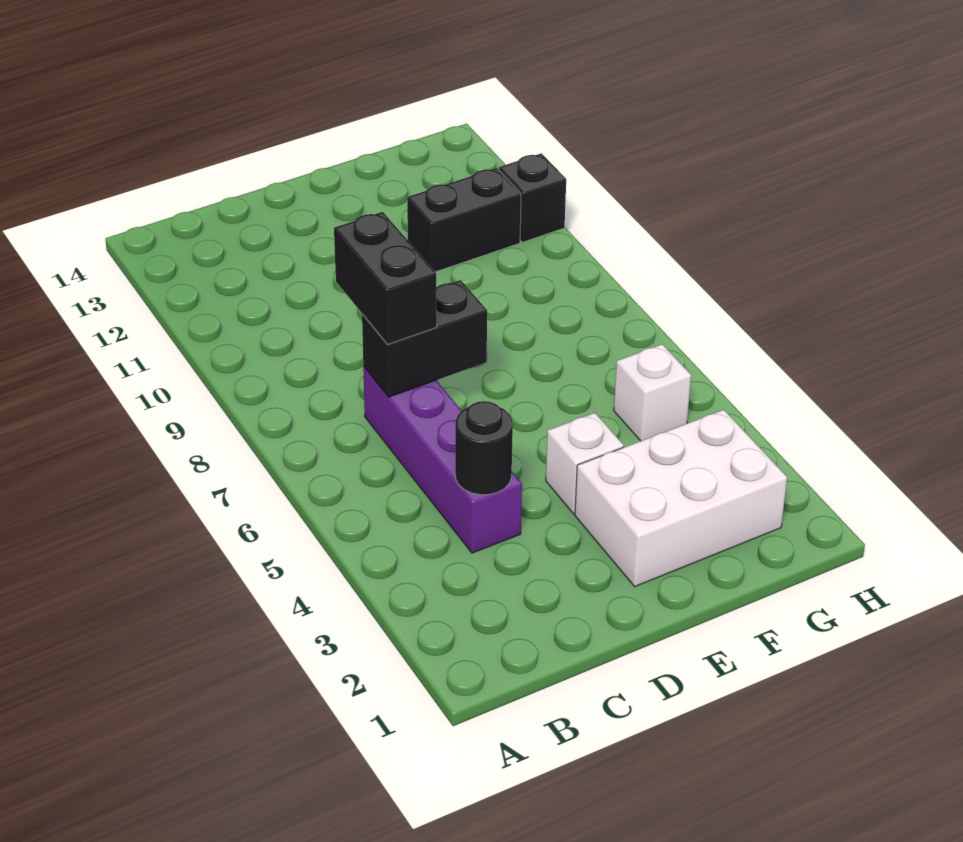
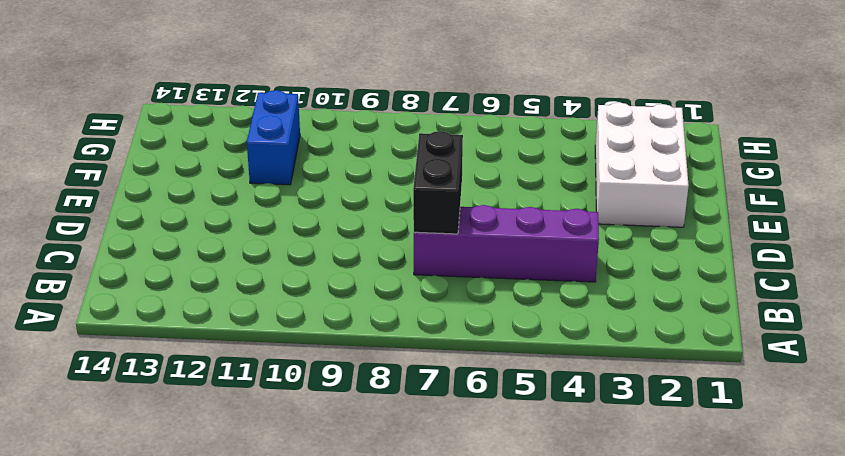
blue 1x2 brick [247,90,300,185] -> black 1x2 brick [407,168,521,272]
none -> white 1x1 brick [546,413,624,514]
none -> white 1x1 brick [614,344,691,441]

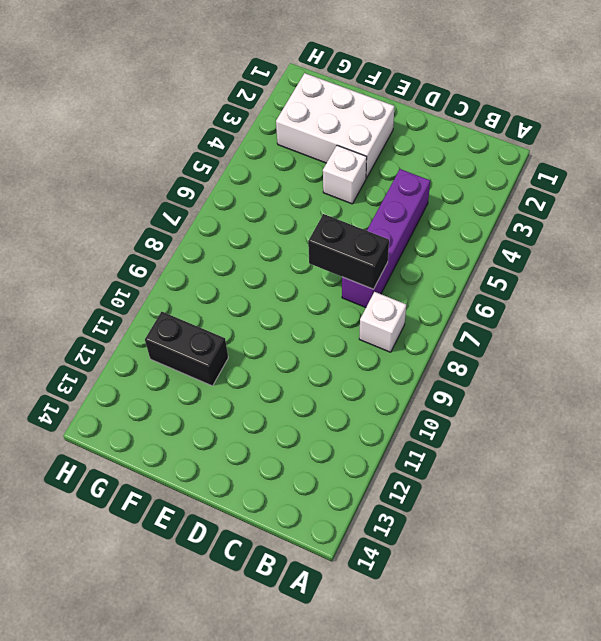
white 1x1 brick [359,292,406,352] -> white 1x1 brick moved to [614,344,691,441]
none -> black 1x1 brick [499,153,566,242]
none -> black 1x1 round brick [455,401,513,495]

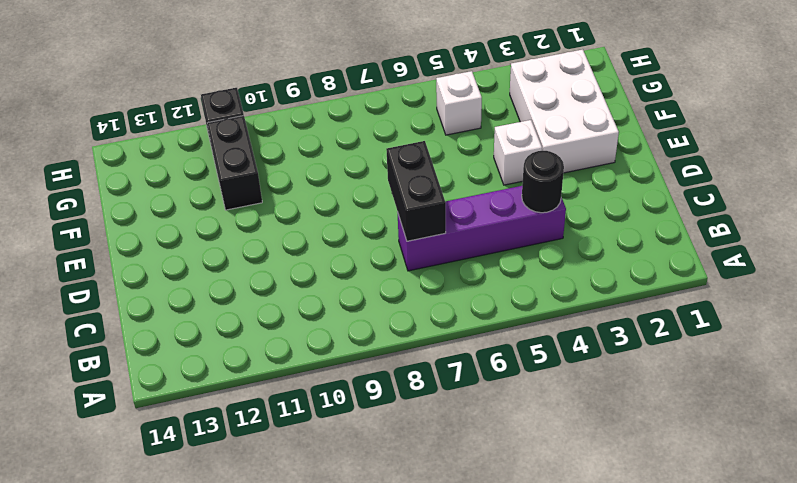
none -> black 1x2 brick [334,212,437,344]

